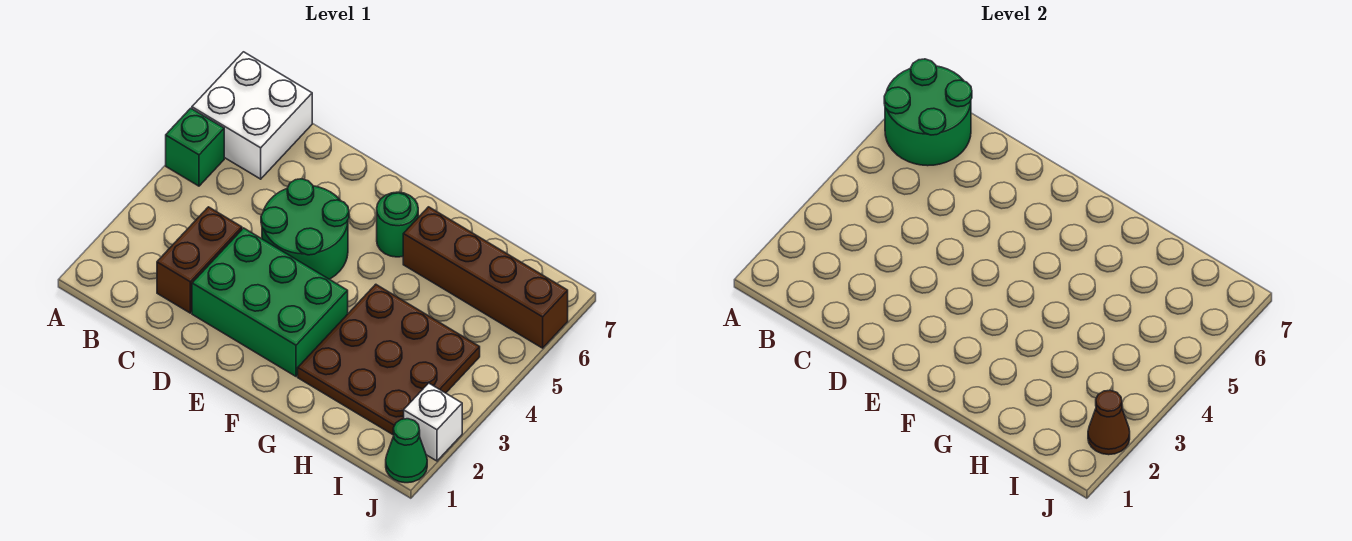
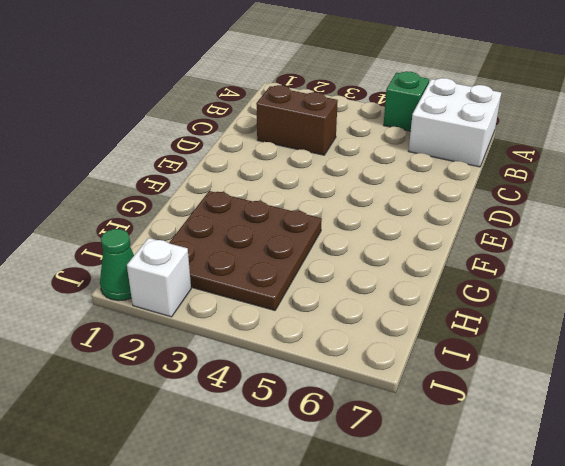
none -> green 2x3 brick [192,228,348,376]
none -> green 2x2 round brick [261,179,349,279]
none -> green 1x1 round brick [377,192,418,257]

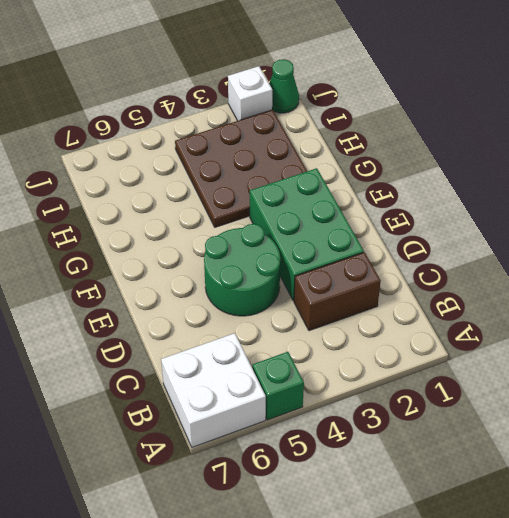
none -> green 1x1 round brick [377,192,418,257]
none -> brown 1x4 brick [403,207,568,348]
none -> green 2x2 round brick [884,59,972,166]

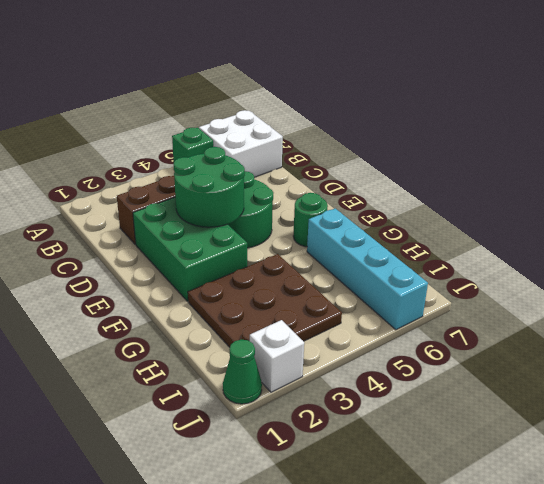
green 2x2 round brick [174,147,245,227] -> green 2x2 round brick moved to [884,59,972,166]
cyan 1x4 brick [307,208,428,330] -> brown 1x4 brick [403,207,568,348]
none -> brown 1x1 cone [1088,390,1130,455]

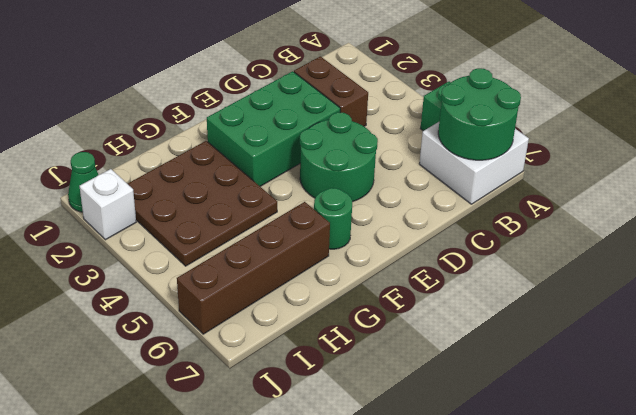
none -> brown 1x1 cone [1088,390,1130,455]

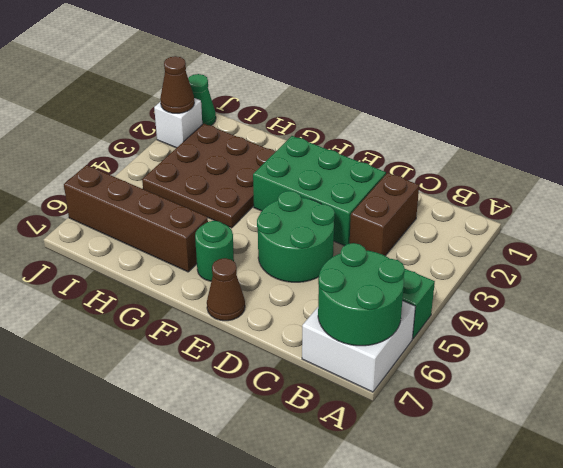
brown 1x1 cone [207,258,245,321] -> none

